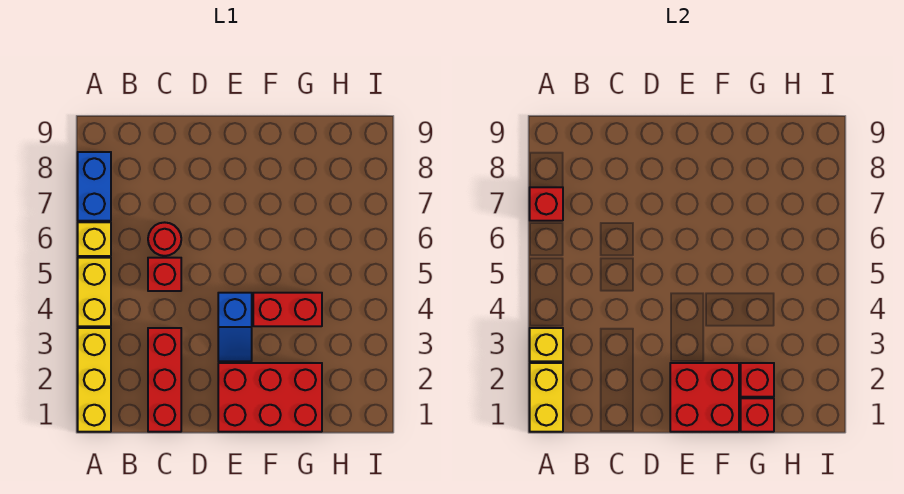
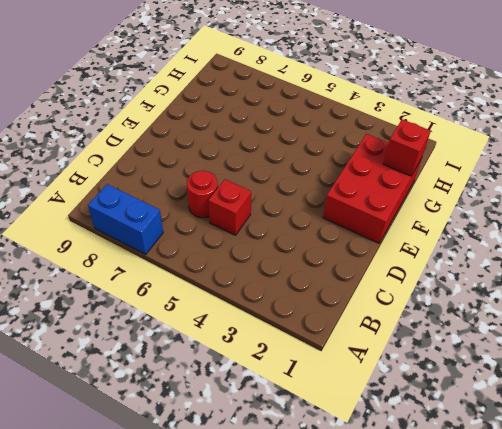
none -> yellow 1x3 brick [78,328,111,432]
none -> yellow 1x2 brick [78,258,111,326]
none -> yellow 1x1 brick [78,222,111,256]

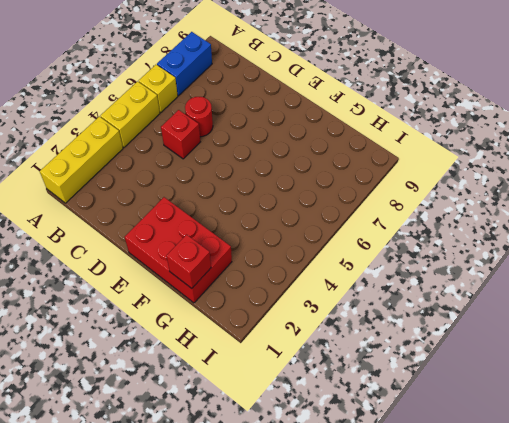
none -> red 1x3 brick [148,328,181,432]
none -> blue 1x2 slope [218,293,252,361]
none -> red 1x2 brick [253,293,322,326]

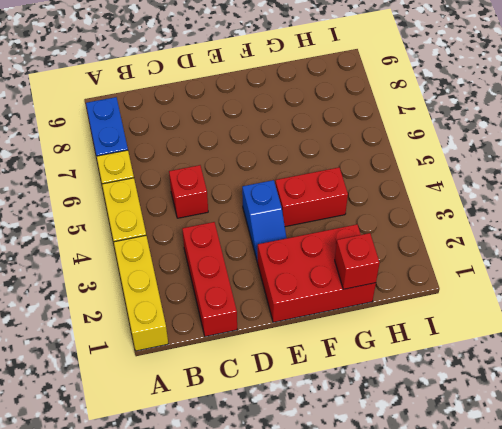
none -> red 1x1 round brick [148,222,181,256]
none -> yellow 1x2 brick [530,363,563,432]
none -> yellow 1x1 brick [530,328,563,361]

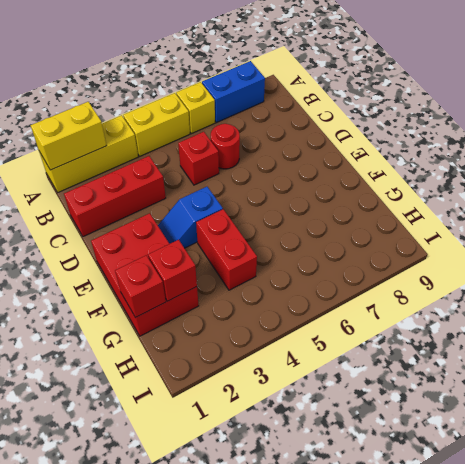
none -> yellow 1x1 brick [530,328,563,361]
none -> red 1x1 brick [530,187,563,221]
none -> red 2x2 brick [670,363,739,432]

